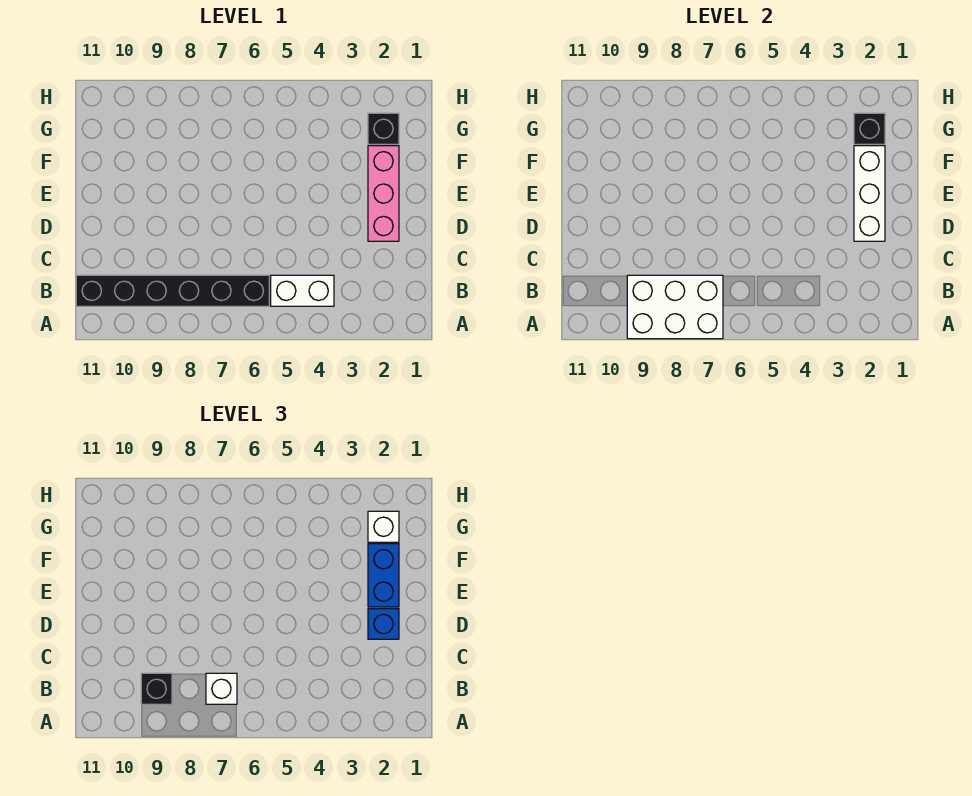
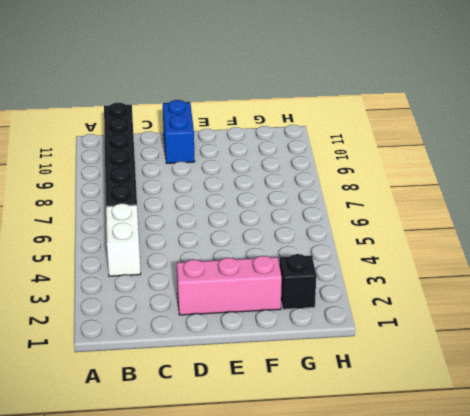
blue 1x2 brick [163,100,195,163] -> blue 1x2 brick turned to [368,544,399,607]
none -> white 2x3 brick [627,275,723,339]
none -> white 1x3 brick [854,146,885,241]
none -> black 1x1 brick [854,113,885,144]

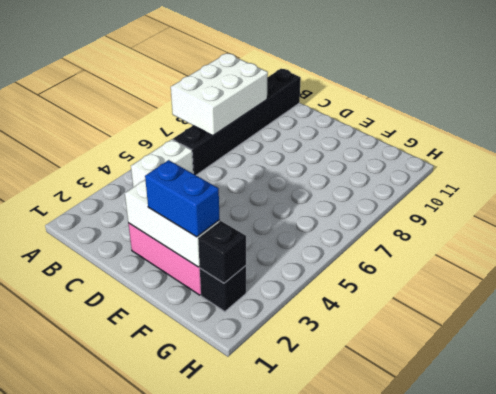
none -> white 1x1 brick [206,673,237,704]
none -> black 1x1 brick [141,673,172,704]
none -> blue 1x1 brick [368,609,399,639]

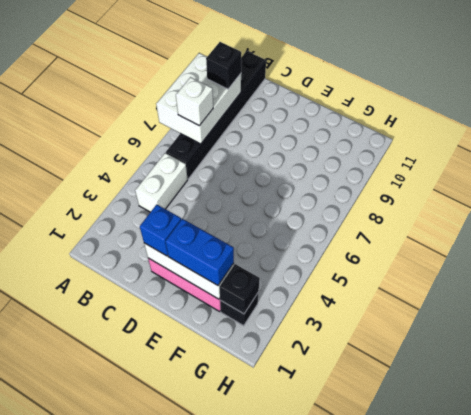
none -> white 1x1 brick [368,511,399,542]

